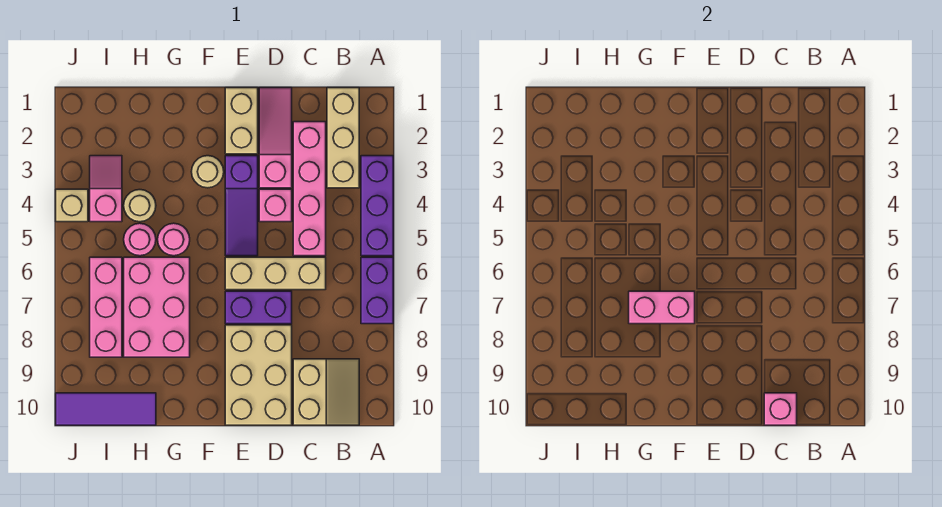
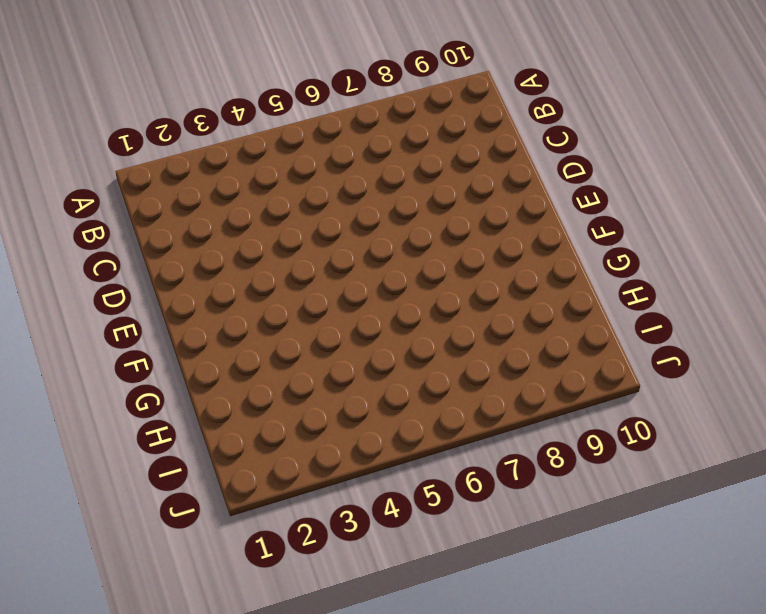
none -> purple 1x3 brick [361,156,393,256]
none -> purple 1x2 brick [361,257,393,324]
none -> tan 1x3 brick [327,88,359,188]

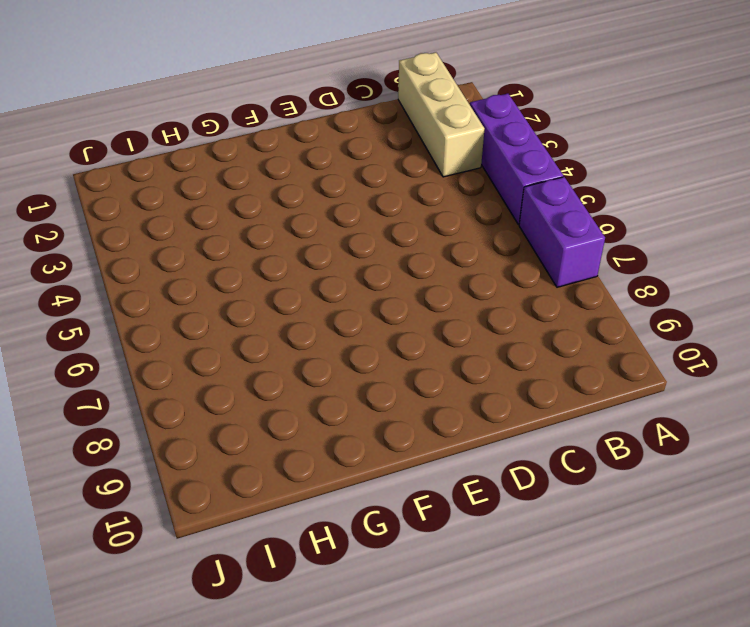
none -> tan 2x2 slope [293,359,359,425]
none -> pink 1x4 brick [293,122,326,256]
none -> tan 1x3 brick [225,257,326,290]

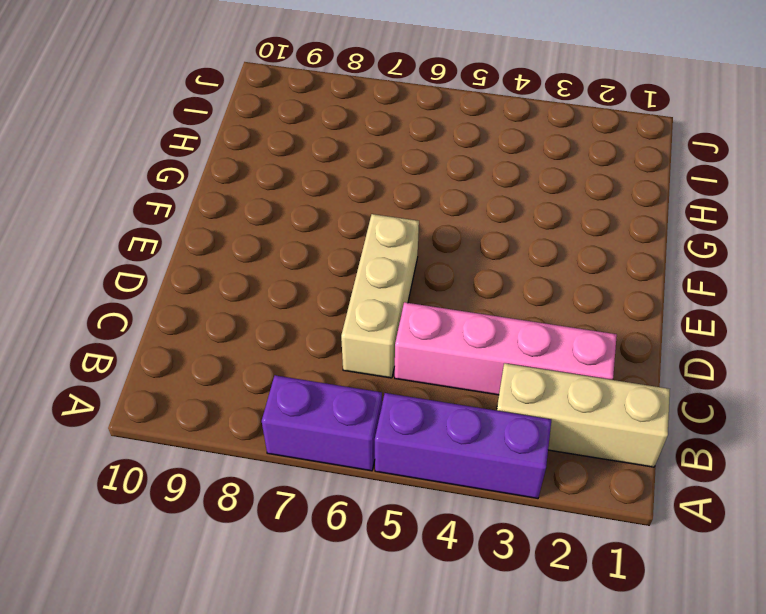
none -> tan 2x2 slope [293,359,359,425]
none -> pink 1x3 slope [259,88,292,188]
none -> pink 1x1 brick [259,189,292,222]

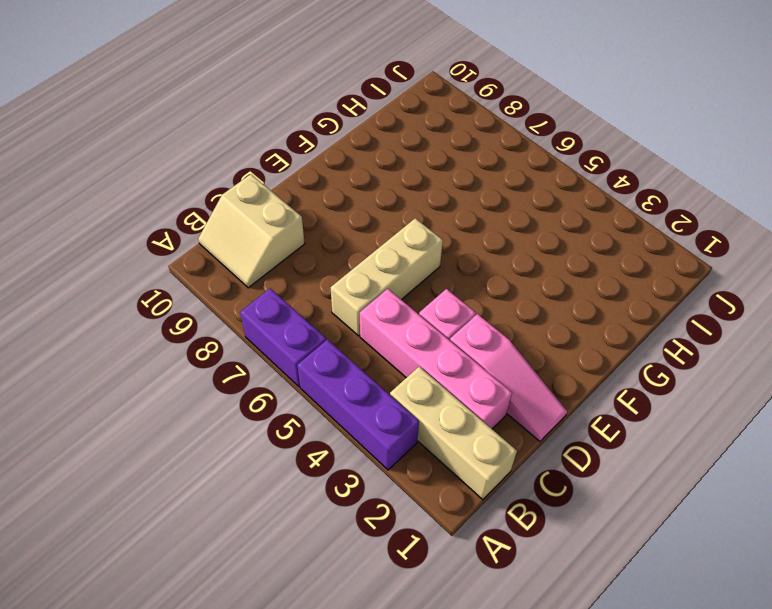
none -> purple 1x2 brick [225,291,292,324]
none -> tan 2x3 brick [225,325,292,425]
none -> tan 1x2 brick [225,88,258,154]

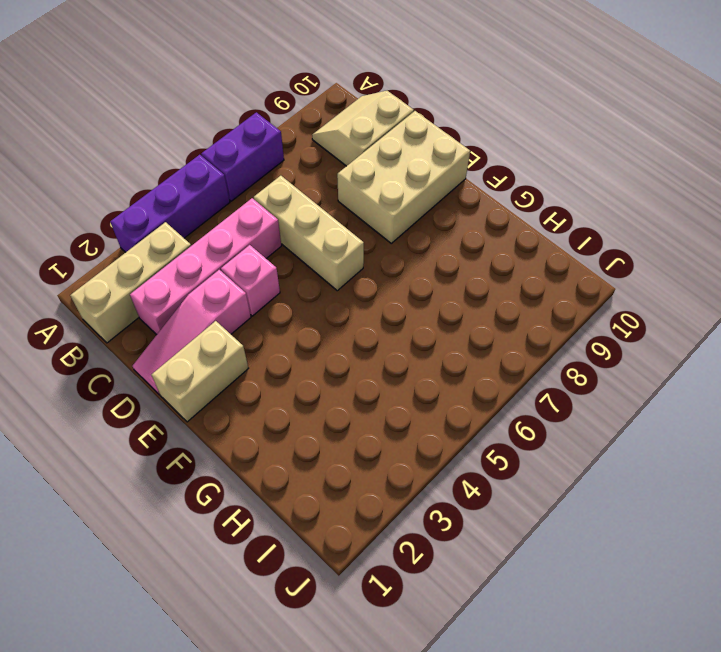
none -> purple 1x2 brick [225,291,292,324]
none -> purple 1x3 slope [225,156,258,256]
none -> tan 1x1 round brick [191,156,224,188]

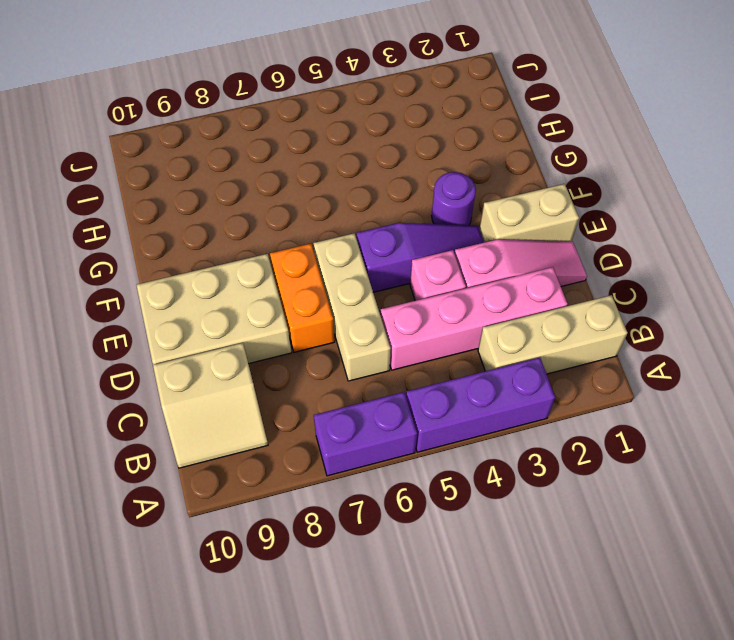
orange 1x2 brick [270,244,335,352] -> purple 1x2 brick [225,291,292,324]
purple 1x3 slope [357,223,484,292] -> purple 1x3 slope turned to [225,156,258,256]
purple 1x1 round brick [432,172,476,225] -> tan 1x1 round brick [191,156,224,188]
none -> pink 1x1 round brick [158,223,190,256]
none -> pink 2x3 brick [124,257,190,357]
none -> tan 1x1 round brick [124,190,156,222]

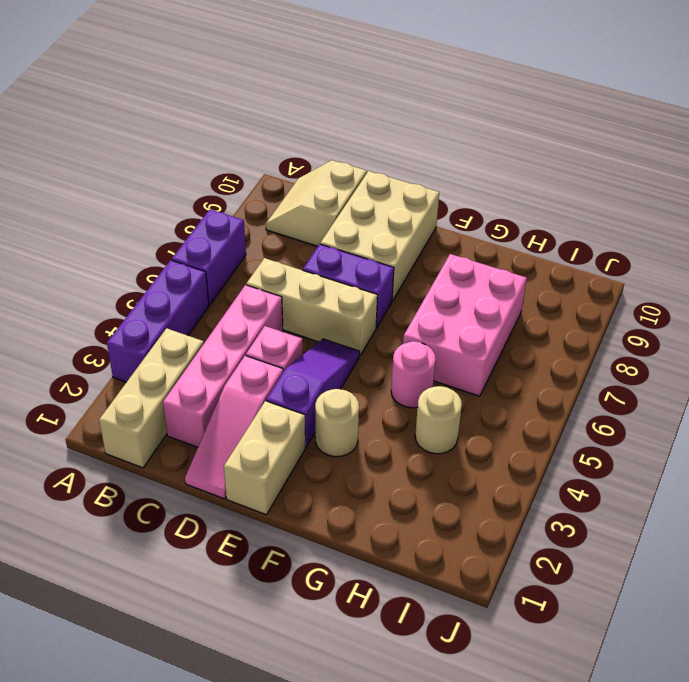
none -> pink 1x1 round brick [124,223,156,256]
none -> purple 1x3 tile [56,393,156,425]
none -> pink 1x2 slope [90,156,122,222]

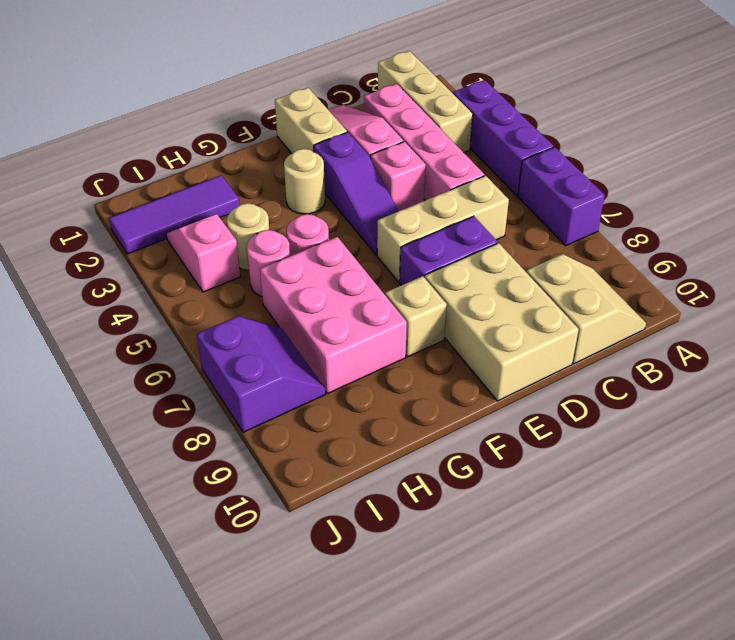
tan 1x1 brick [385,276,447,357] -> tan 1x1 brick moved to [56,189,88,222]
purple 1x3 tile [109,175,240,254] -> purple 1x3 tile moved to [56,393,156,425]
purple 2x2 slope [197,316,325,432] -> pink 1x3 brick [90,257,122,357]
none -> pink 1x1 brick [764,393,797,425]
none -> pink 1x2 brick [629,291,695,324]

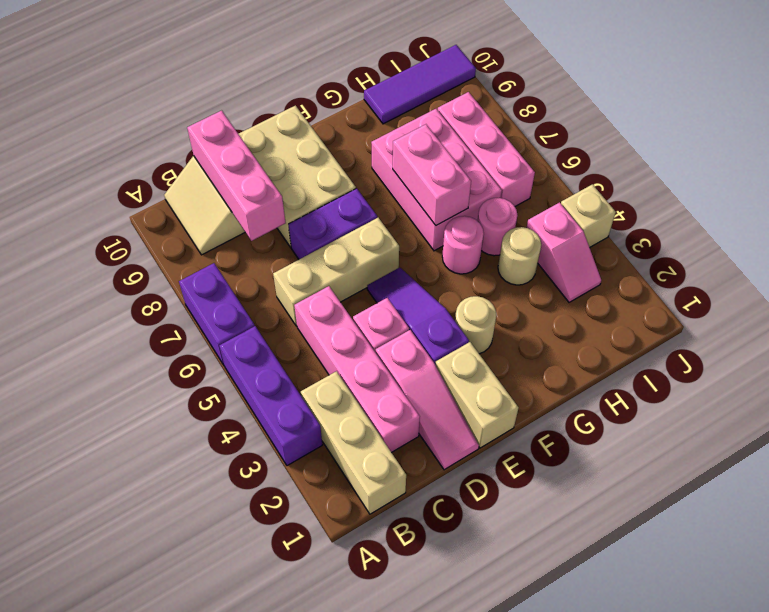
pink 1x3 brick [187,111,286,241] -> pink 1x1 brick [764,393,797,425]
pink 1x2 brick [393,124,471,225] -> pink 1x2 brick turned to [629,291,695,324]

